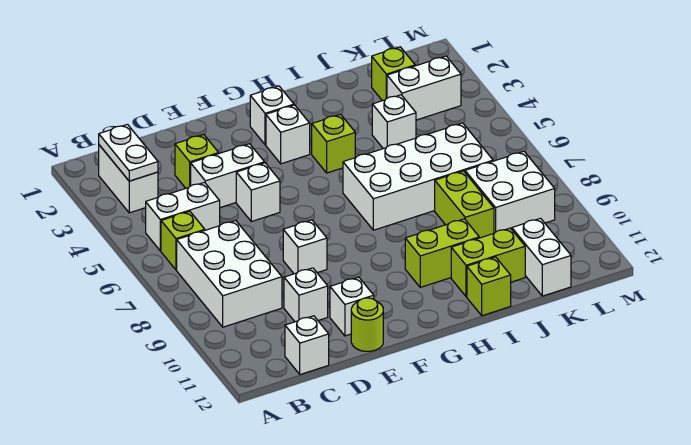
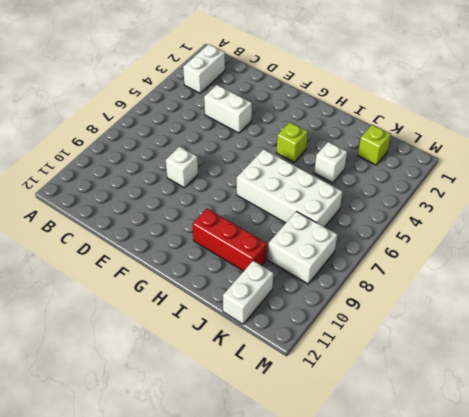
red 1x3 brick [193,209,267,271] -> lime 1x2 brick [405,219,479,287]
none -> white 1x2 brick [146,183,220,251]
none -> lime 1x1 brick [161,211,205,270]
none -> white 2x3 brick [177,221,282,327]

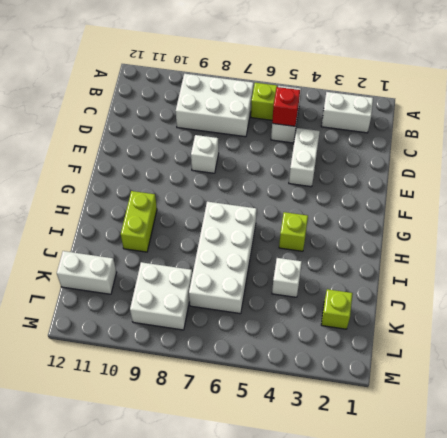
red 1x1 brick [272,87,300,126] -> none
none -> white 1x1 brick [285,316,329,375]
none -> lime 1x1 brick [175,135,219,188]
none -> white 1x1 brick [284,268,328,322]

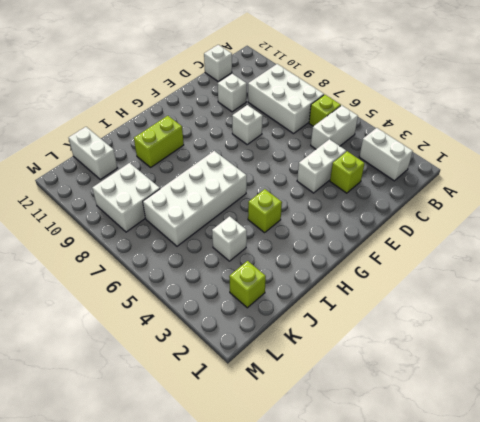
none -> white 1x1 brick [236,163,280,222]
none -> white 1x1 brick [330,277,374,336]
none -> lime 1x1 round brick [351,298,383,351]

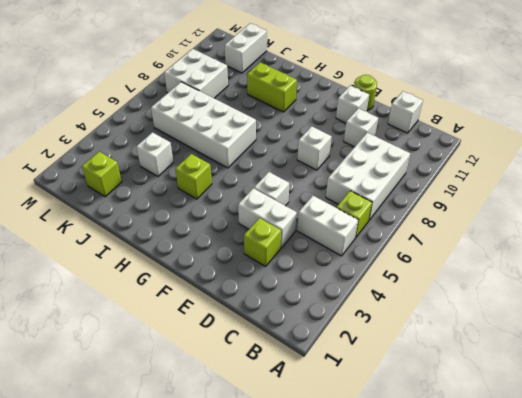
none -> white 1x2 brick [99,145,158,213]
none -> white 1x1 brick [250,86,294,145]
none -> white 1x1 brick [266,105,310,164]

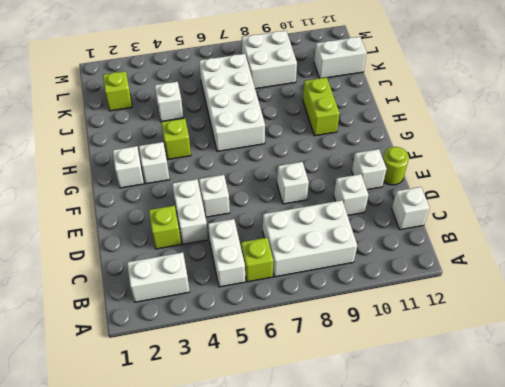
none -> lime 1x2 brick [451,228,525,297]
none -> lime 1x1 brick [467,257,511,316]
none -> lime 1x2 brick [435,171,494,238]

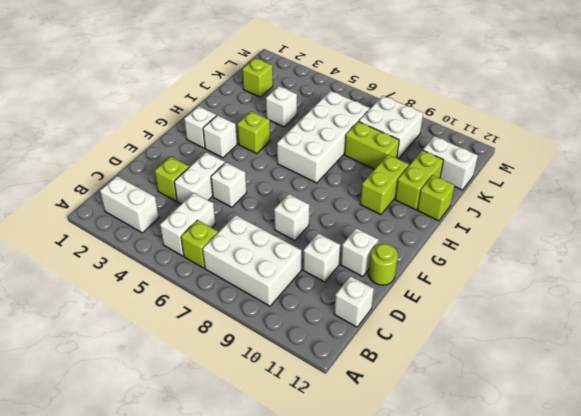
none -> white 1x2 brick [387,56,461,120]
none -> white 1x2 plate [99,125,158,181]

